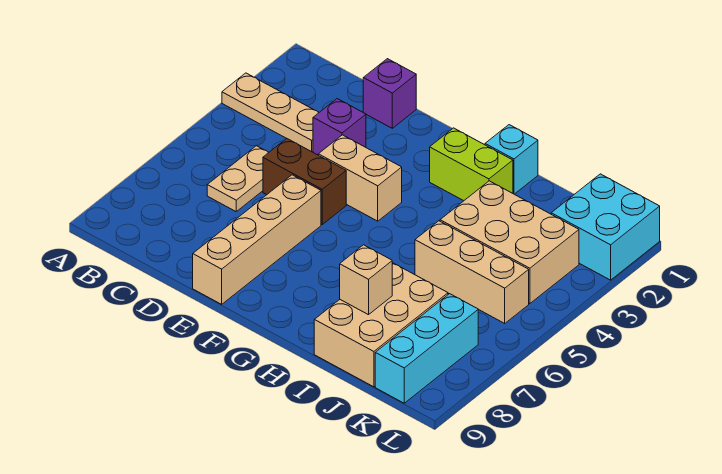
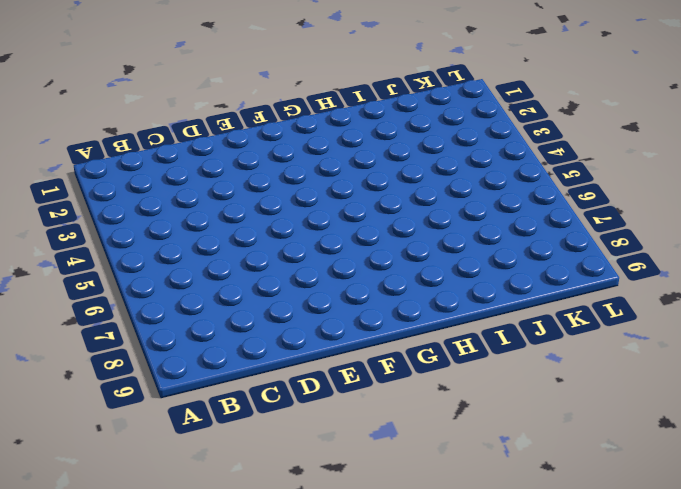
none -> tan 1x3 plate [222,73,319,152]
none -> tan 1x2 plate [207,146,269,211]
none -> purple 1x1 brick [363,59,416,128]

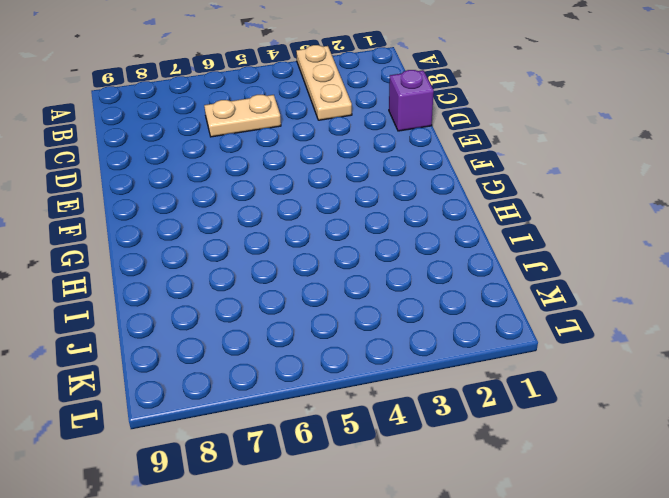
none -> purple 1x1 brick [313,99,366,155]
none -> brown 1x2 brick [263,138,346,224]
none -> tan 1x2 brick [318,135,402,221]

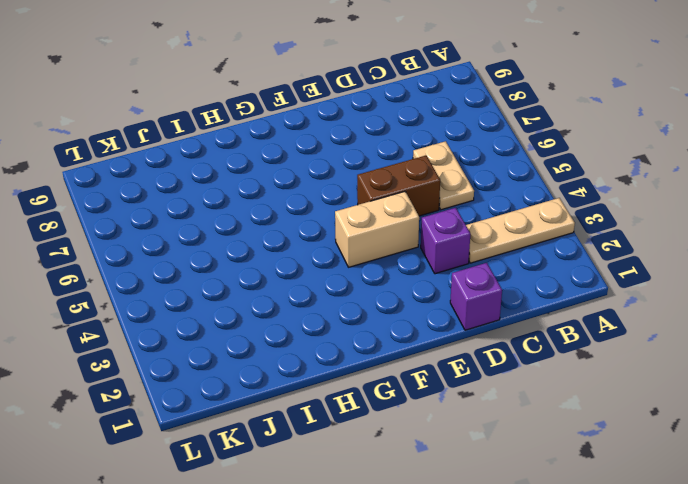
none -> tan 1x4 brick [193,175,321,304]
none -> lime 1x2 brick [430,128,513,201]
none -> cyan 1x1 brick [485,125,538,194]

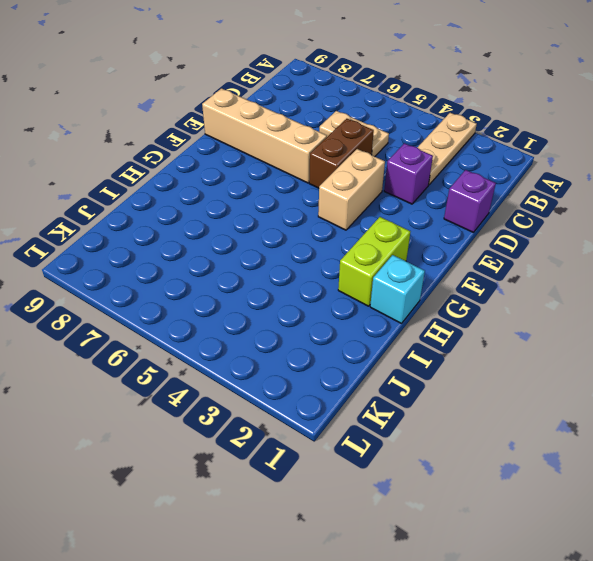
none -> tan 2x3 brick [440,181,579,304]
none -> tan 1x3 brick [415,221,529,323]
none -> tan 2x3 brick [314,263,448,387]

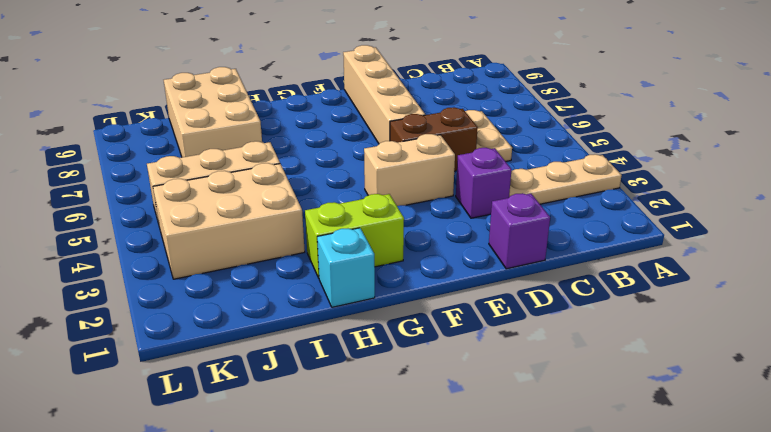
none -> cyan 2x2 brick [551,174,660,280]
none -> cyan 1x3 brick [375,294,478,403]
none -> tan 1x1 brick [340,245,392,315]

